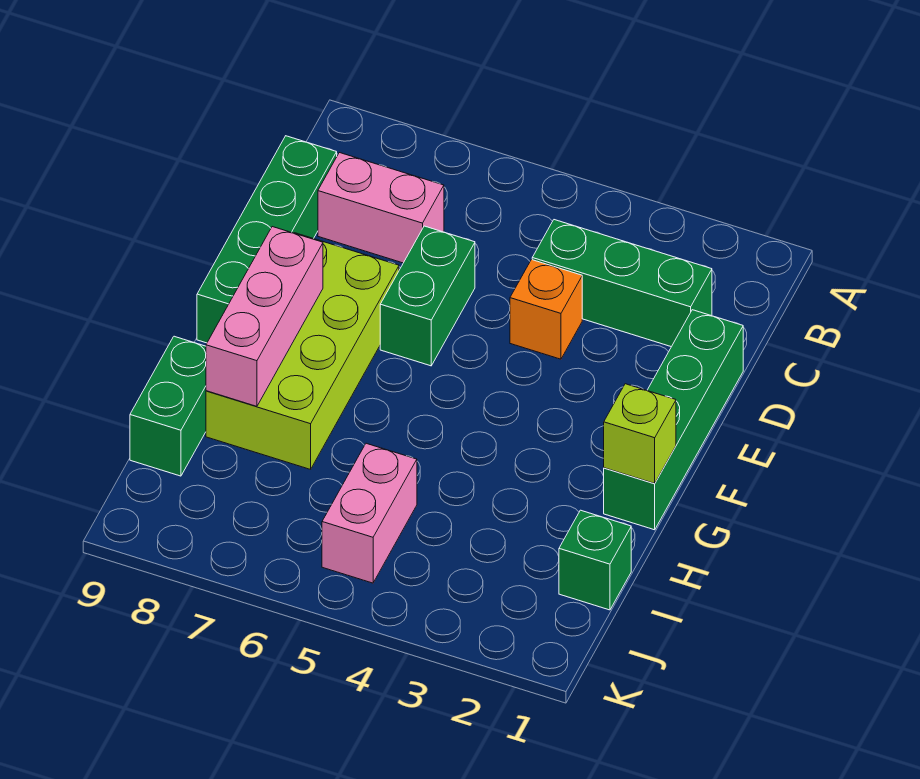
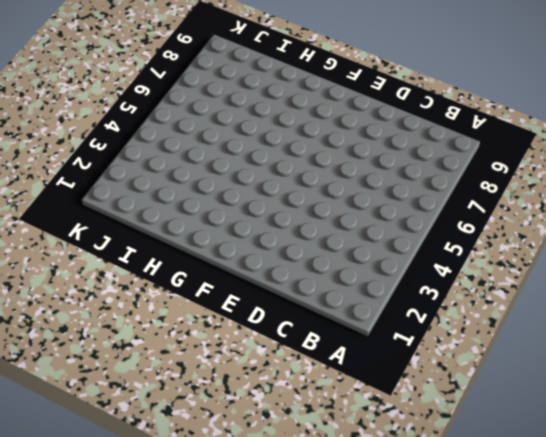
none -> green 1x3 brick [532,220,712,347]
none -> pink 1x2 brick [318,153,444,263]
none -> green 1x4 brick [197,136,337,343]

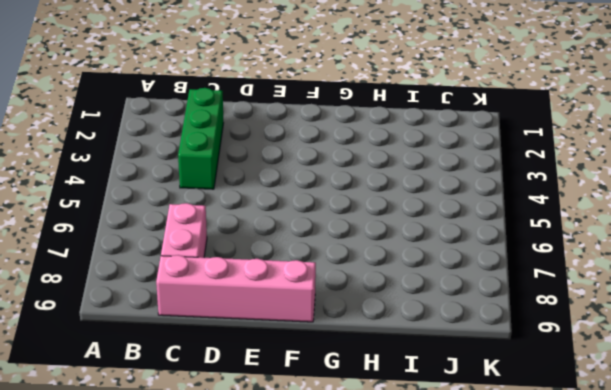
pink 1x4 brick [156,255,316,322] -> green 1x4 brick [197,136,337,343]
none -> green 1x4 brick [604,310,743,530]
none -> orange 1x1 brick [510,260,582,359]
none -> green 1x2 brick [380,226,475,366]

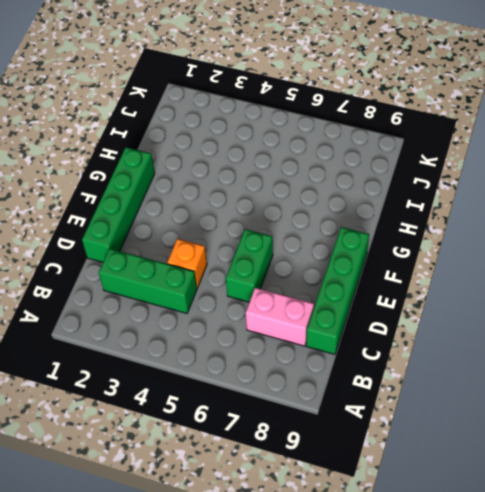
none -> lime 2x4 brick [206,233,399,469]
none -> green 1x2 brick [130,336,206,476]
none -> green 1x1 brick [559,510,631,610]

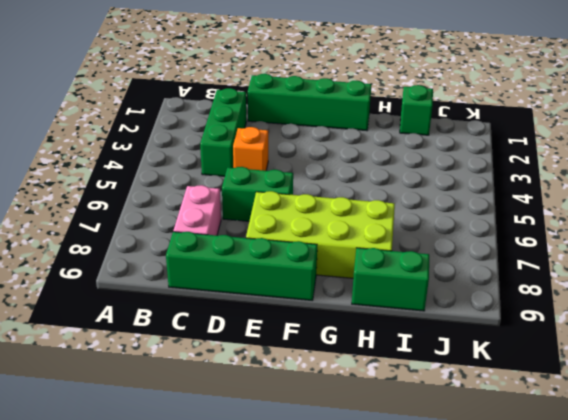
none -> pink 1x2 brick [322,443,417,583]
none -> pink 1x3 brick [206,227,323,406]
none -> lime 1x1 brick [604,384,676,483]

